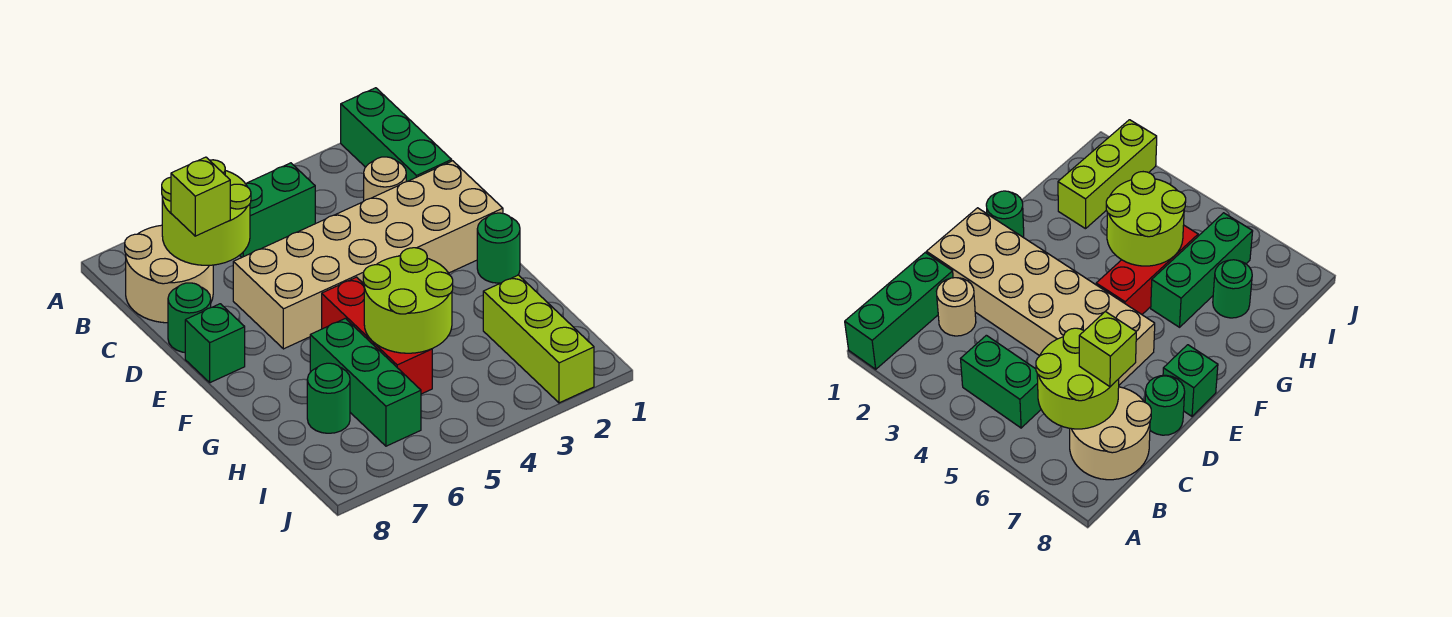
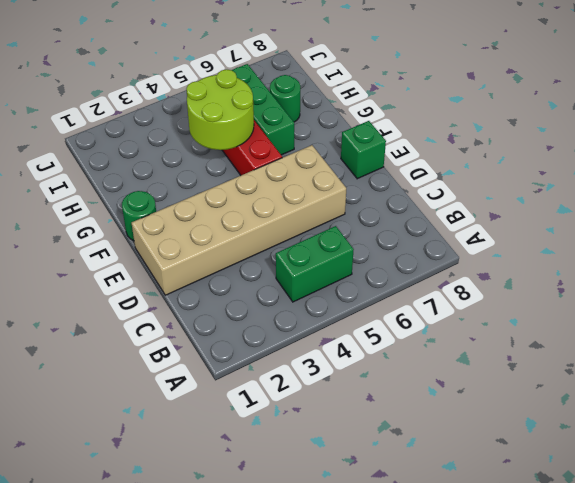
none -> green 1x3 brick [341,88,452,182]
none -> tan 2x2 round brick [125,225,213,323]
none -> tan 1x1 round brick [364,157,406,201]

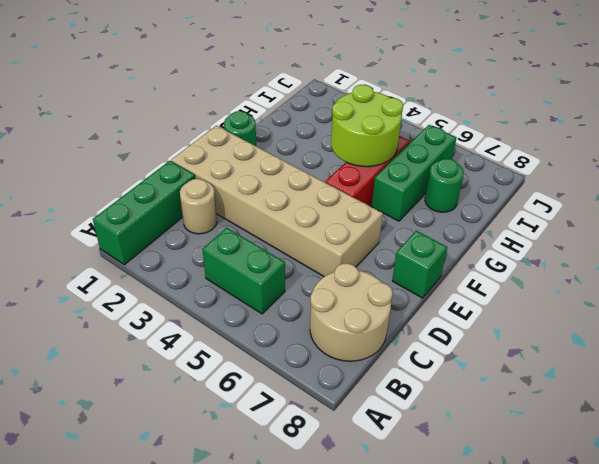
none -> green 1x1 round brick [168,283,211,352]
none -> lime 1x3 brick [483,275,594,403]
none -> lime 2x2 round brick [162,160,251,265]

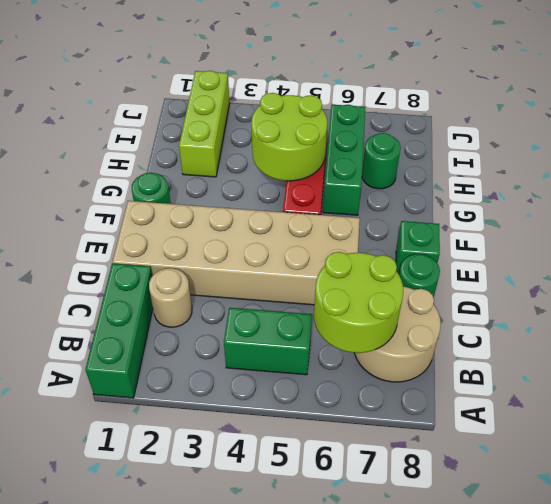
none -> lime 1x1 brick [171,157,230,236]

